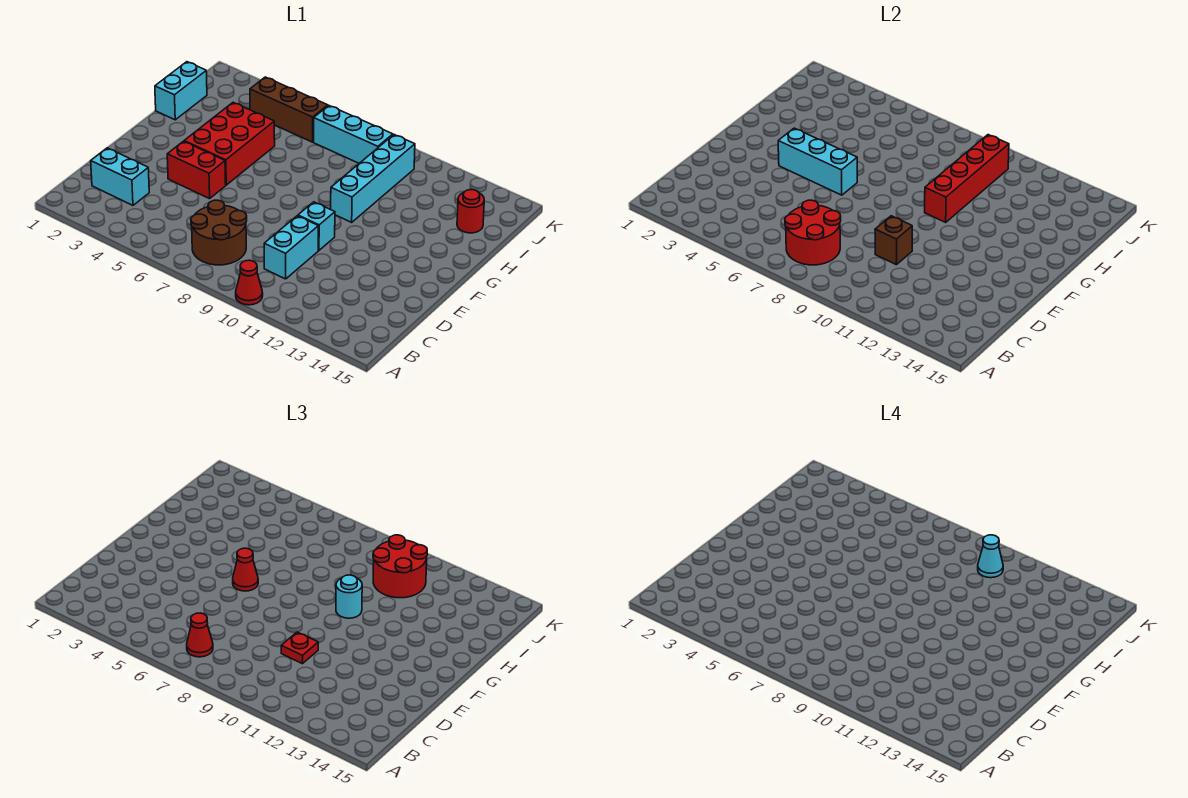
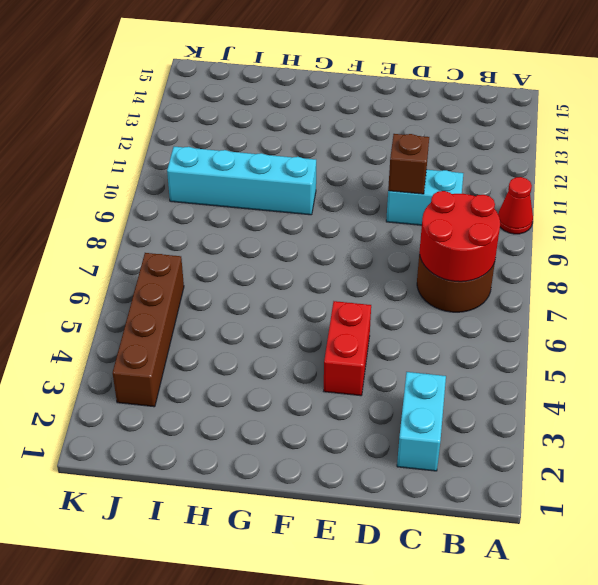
brown 1x4 brick [113,253,184,407] -> brown 1x3 brick [250,77,328,142]
none -> cyan 1x1 brick [298,202,335,250]
none -> red 2x3 brick [184,102,275,185]
none -> cyan 1x2 brick [155,62,207,120]

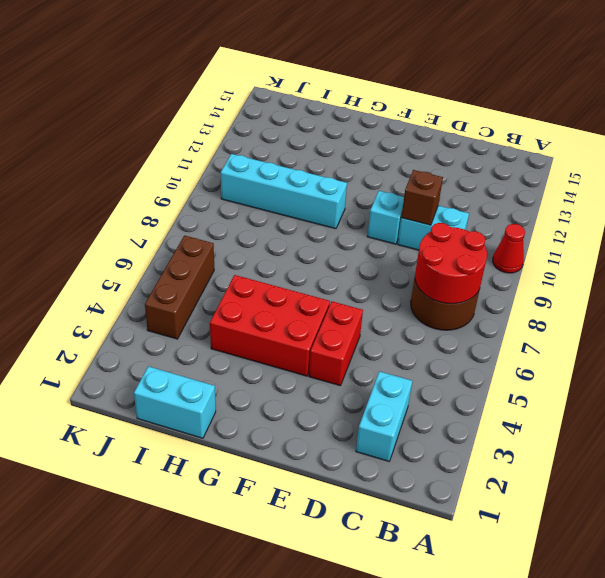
none -> red 1x1 round brick [457,190,484,233]
none -> cyan 1x3 brick [314,106,393,163]
none -> cyan 1x3 brick [778,128,857,195]

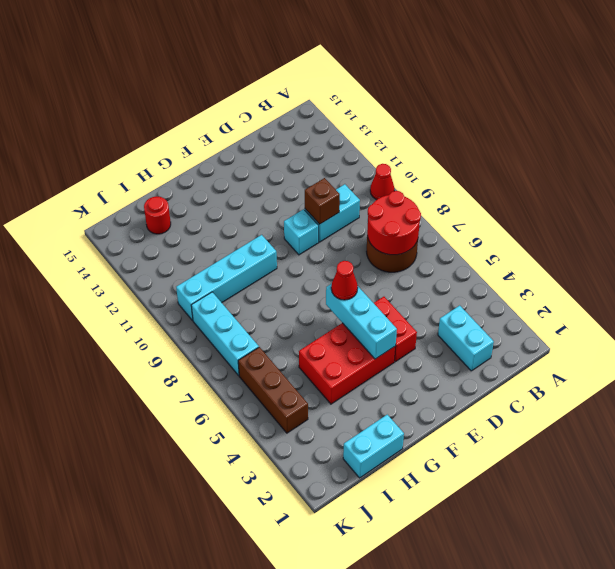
none -> red 1x4 brick [925,135,1009,222]
none -> red 1x1 cone [187,613,213,657]
none -> red 1x1 plate [281,632,318,664]

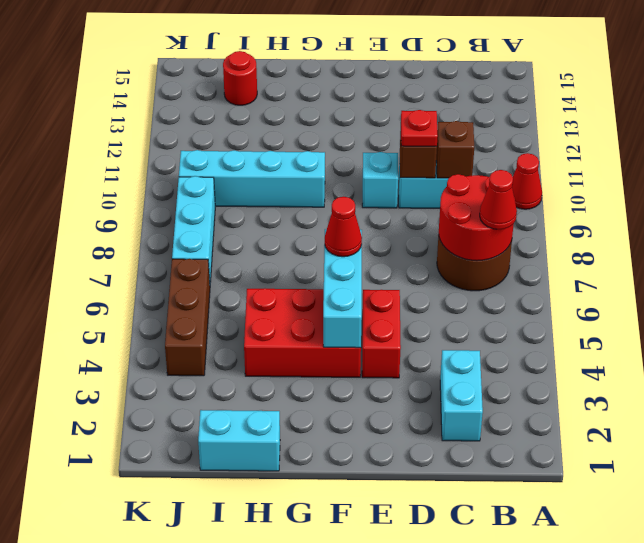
brown 1x1 brick [436,121,474,178] -> none
none -> red 1x4 brick [925,135,1009,222]
none -> cyan 1x1 round brick [336,575,362,618]
none -> red 2x2 round brick [373,535,427,598]

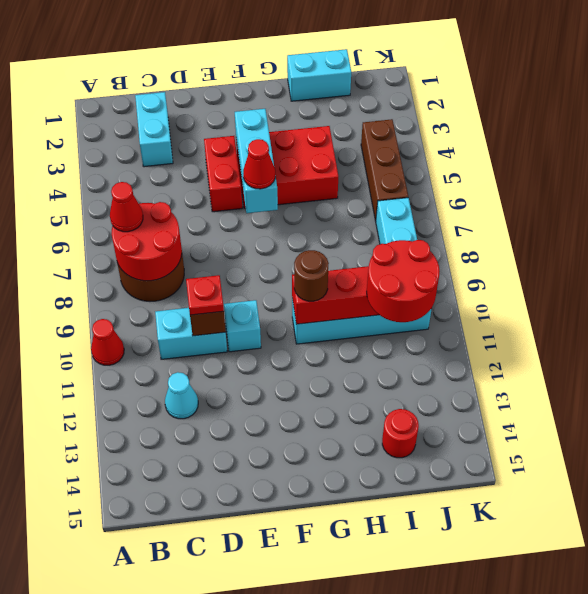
cyan 1x1 cone [165,372,198,419] -> cyan 1x1 cone moved to [978,535,1003,578]
brown 1x1 round brick [294,250,329,301] -> cyan 1x1 round brick [336,575,362,618]

